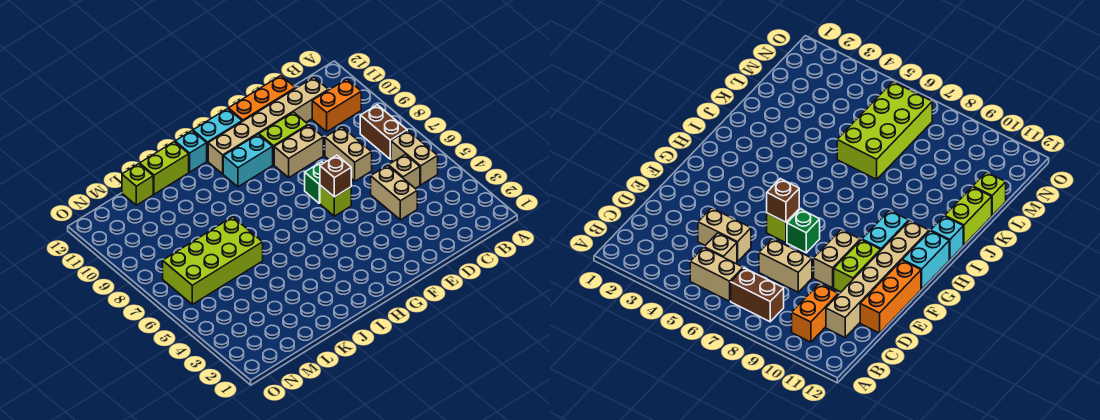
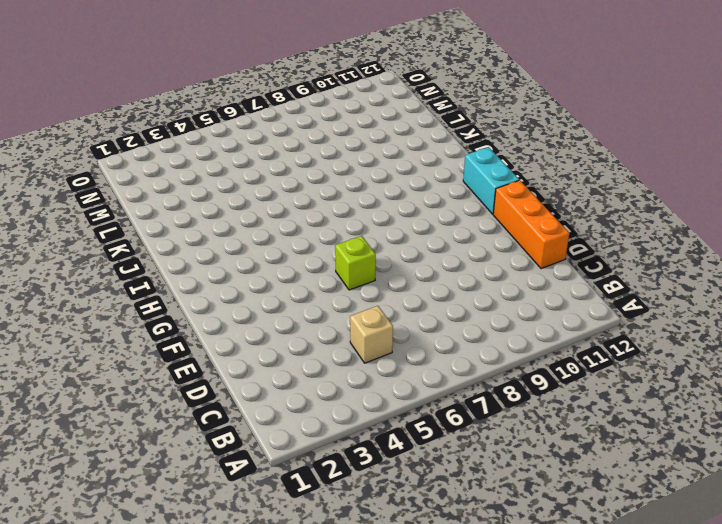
none -> tan 1x2 brick [391,130,438,185]
none -> brown 1x2 brick [360,105,407,159]
none -> orange 1x2 brick [312,79,361,132]

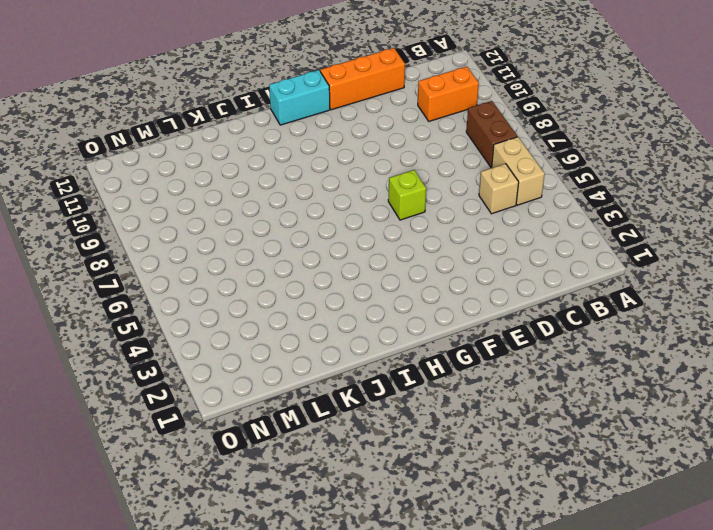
none -> tan 1x6 brick [208,77,328,174]
none -> tan 1x2 brick [371,165,417,220]
none -> tan 1x2 brick [325,127,372,181]

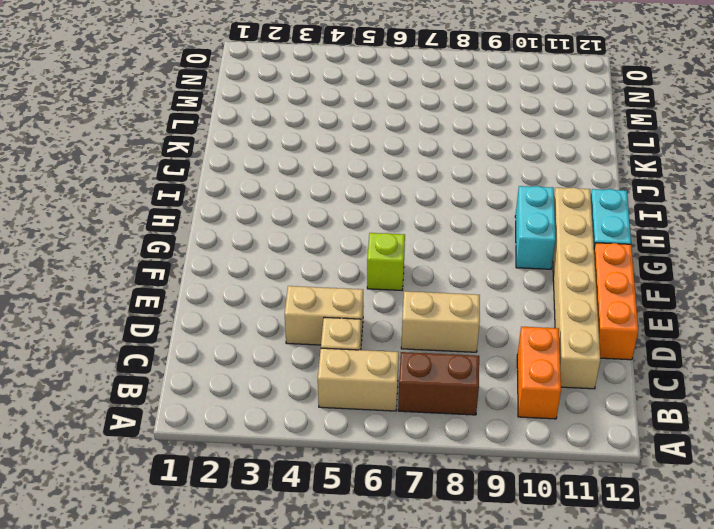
none -> tan 1x2 brick [274,125,323,177]
none -> lime 1x2 brick [259,112,308,165]
none -> green 1x1 brick [305,162,323,203]

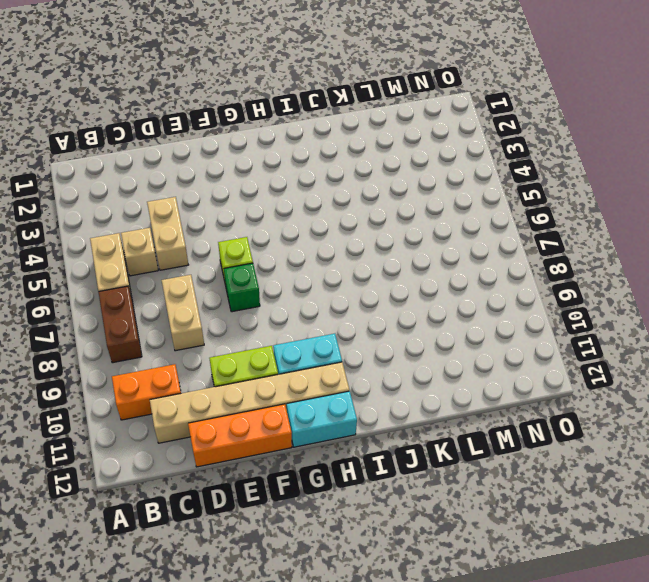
none -> tan 1x2 brick [274,125,323,177]
none -> cyan 1x1 brick [175,131,207,172]
none -> lime 1x2 brick [140,142,189,194]

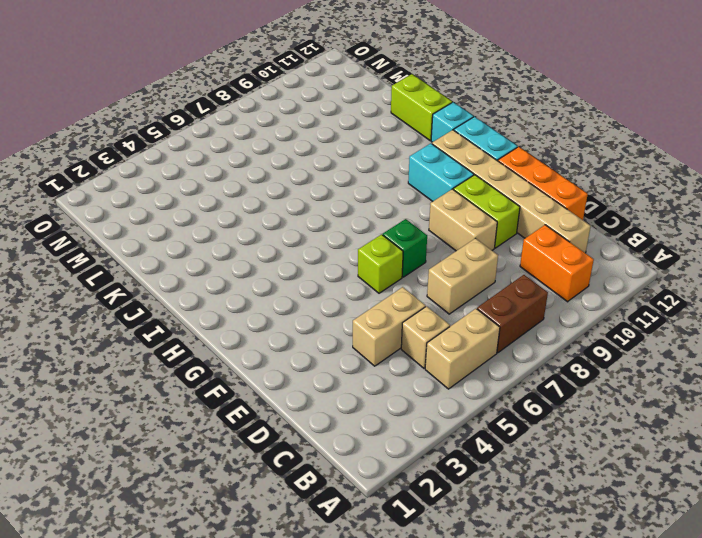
none -> lime 2x4 brick [163,217,263,304]
none -> lime 1x1 brick [122,164,153,205]
none -> brown 1x1 brick [320,155,351,197]

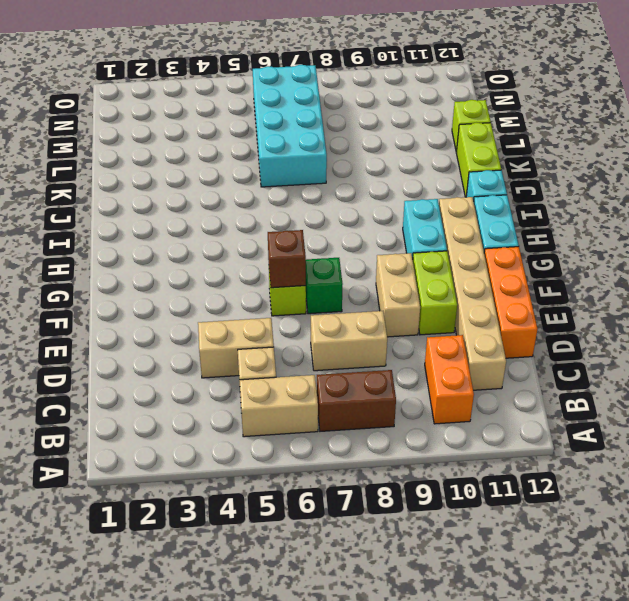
cyan 2x4 brick [253,65,327,187] -> lime 2x4 brick [163,217,263,304]

